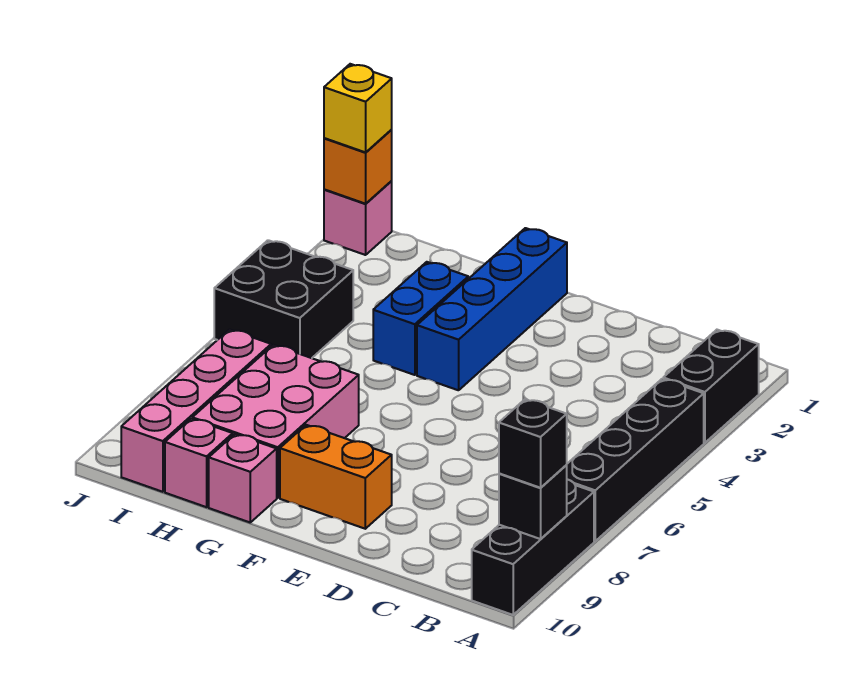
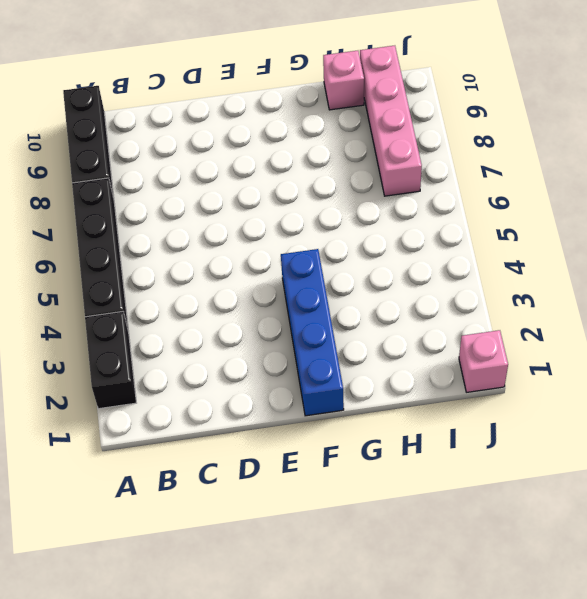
none -> orange 1x2 brick [280,425,392,529]
none -> blue 1x2 brick [373,262,468,375]
none -> pink 2x3 brick [192,345,359,498]

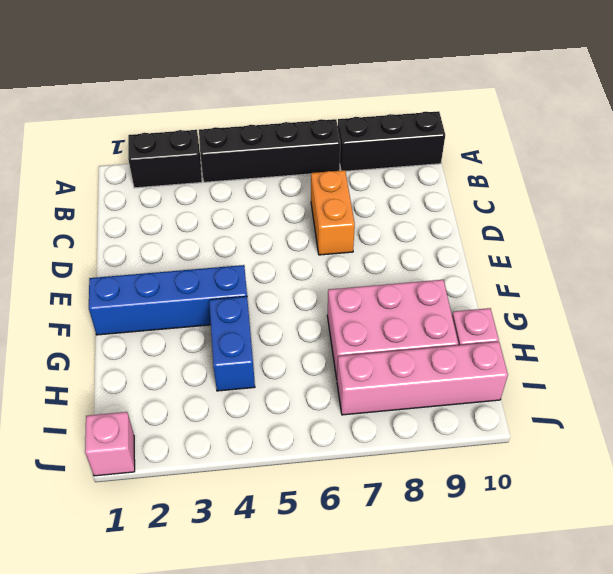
orange 1x2 brick [311,170,355,255] -> orange 1x2 brick moved to [280,425,392,529]
blue 1x2 brick [209,297,255,391] -> blue 1x2 brick turned to [373,262,468,375]
none -> pink 1x1 brick [209,434,277,522]
none -> black 2x2 brick [214,240,353,358]
none -> black 1x1 brick [499,465,567,539]

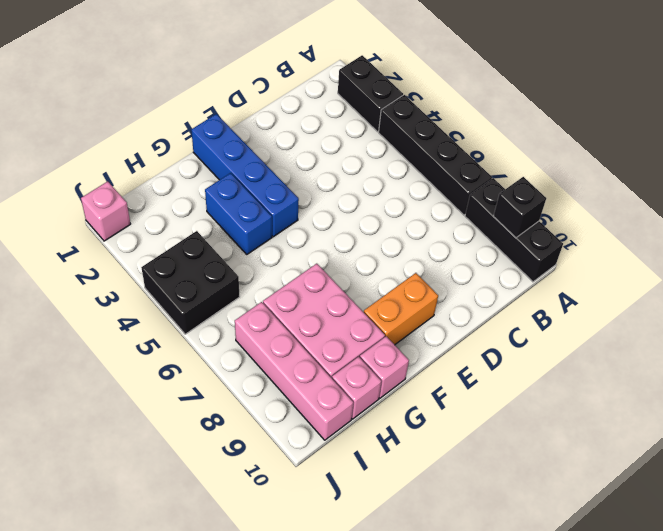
none -> orange 1x1 brick [324,130,392,204]
none -> black 1x1 brick [499,399,567,488]
none -> yellow 1x1 brick [324,64,392,152]

